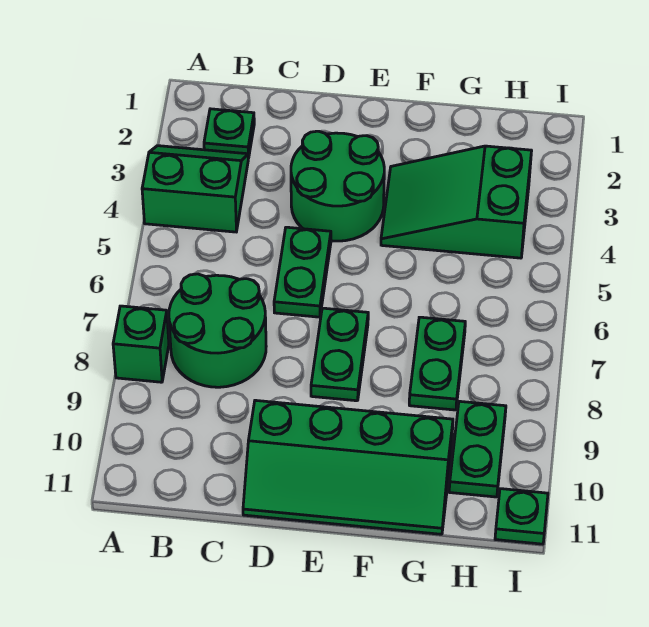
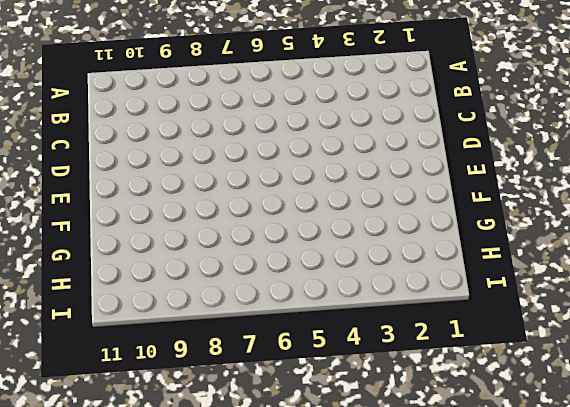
none -> green 2x2 slope [142,146,248,232]
none -> green 1x1 brick [113,306,169,382]
none -> green 1x1 plate [204,109,254,158]

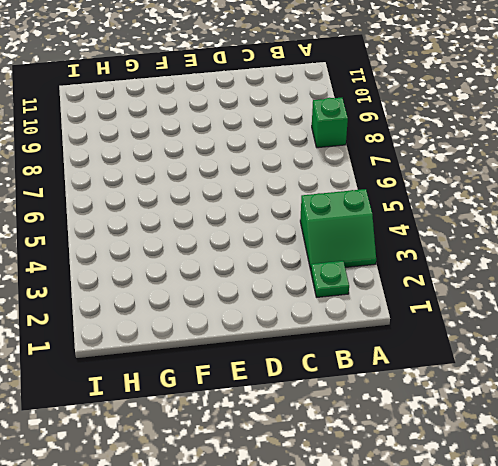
none -> green 2x2 round brick [169,274,266,387]
none -> green 2x2 round brick [291,131,384,241]
none -> green 1x2 plate [274,227,331,317]

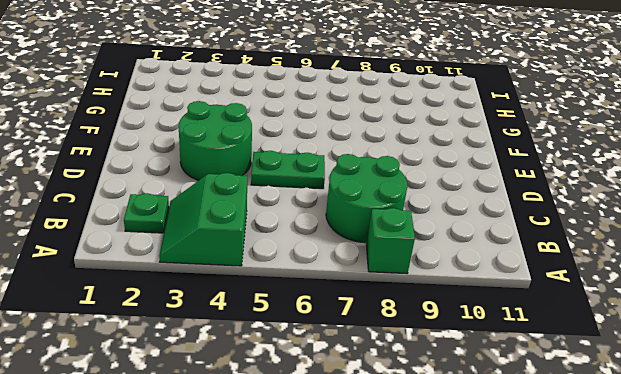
none -> green 2x4 slope [243,400,453,534]
none -> green 1x2 plate [311,308,368,401]
none -> green 2x3 slope [381,146,532,258]

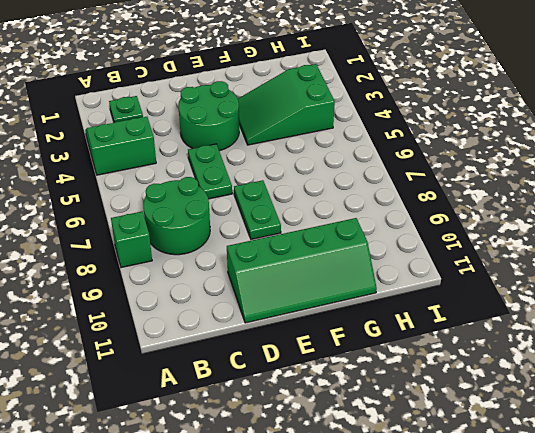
none -> green 1x2 plate [409,317,465,410]
none -> green 1x2 plate [449,401,506,497]
none -> green 1x1 plate [495,489,548,544]

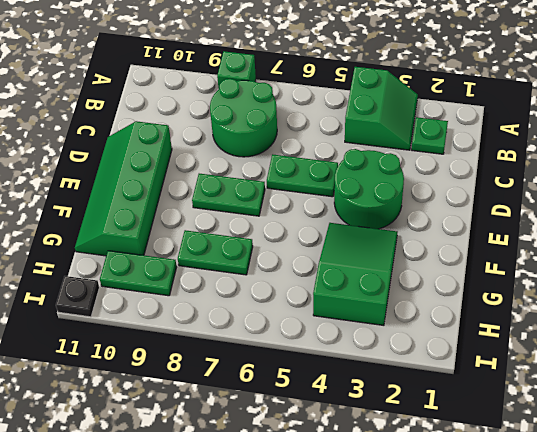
black 1x1 plate [56,276,99,317] -> green 1x1 plate [495,489,548,544]

